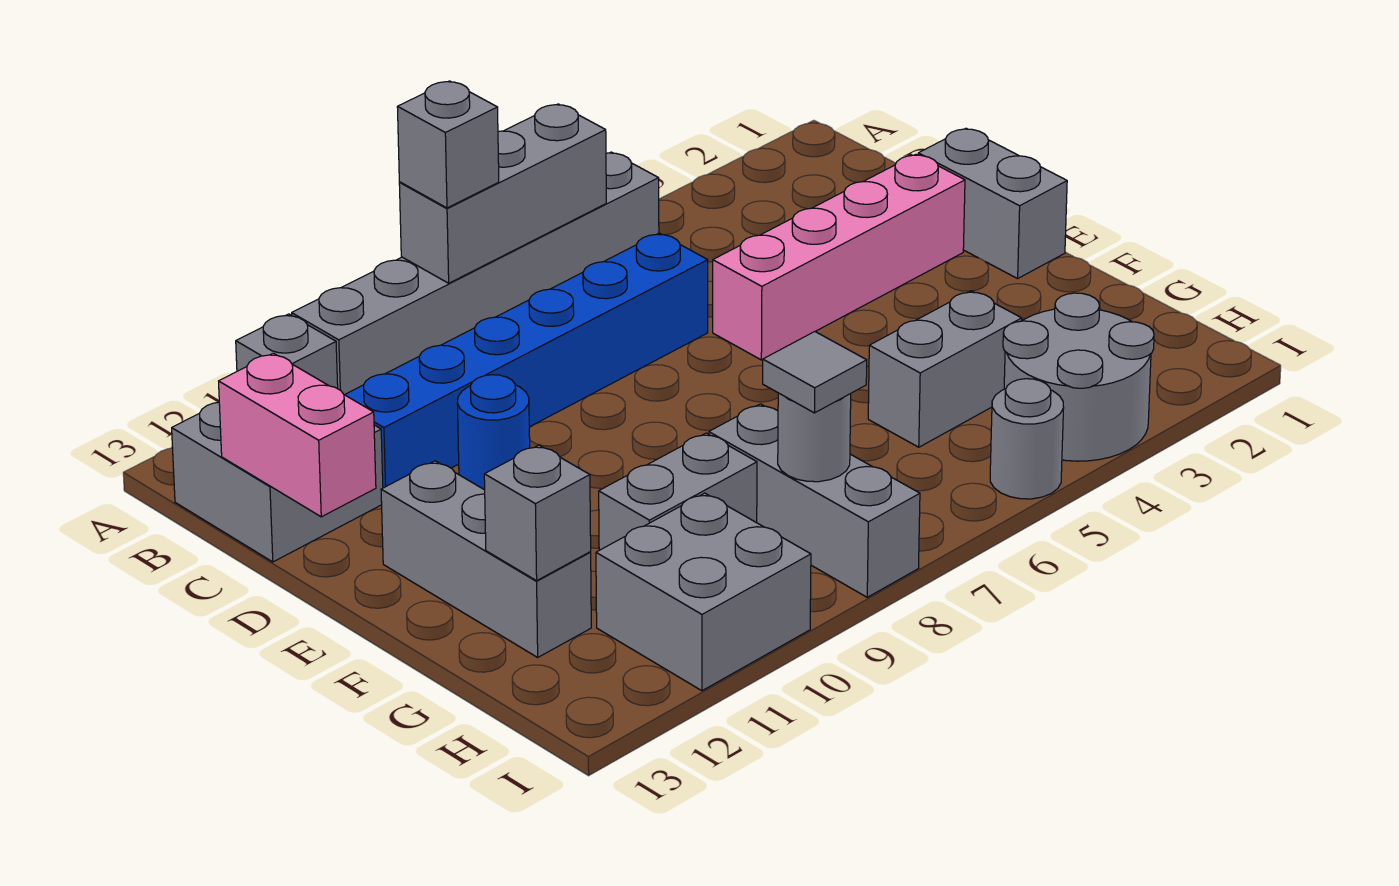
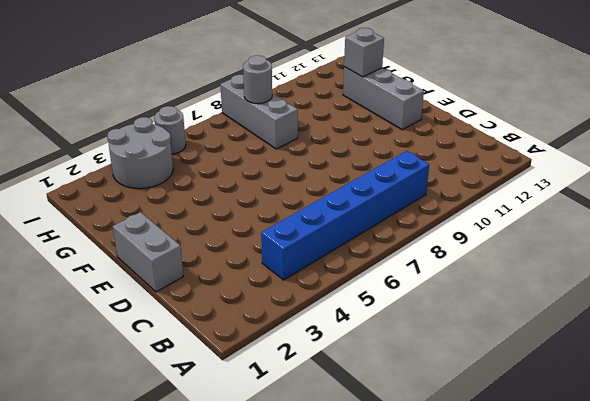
blue 1x6 brick [261,151,429,280] -> blue 1x6 brick moved to [345,233,708,488]
none -> grey 1x6 brick [292,152,659,395]
none -> grey 1x1 brick [236,314,338,389]
none -> grey 2x2 brick [172,402,383,562]

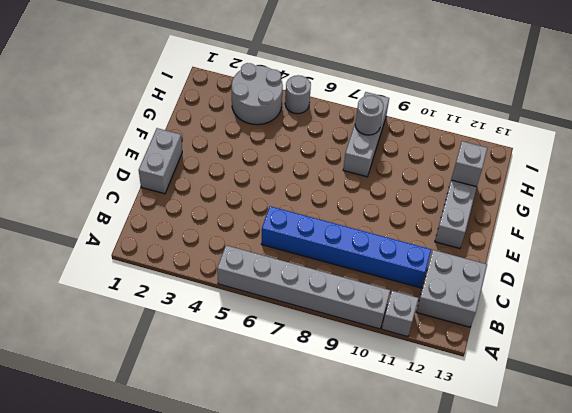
none -> pink 1x4 brick [713,154,965,360]
none -> blue 1x1 round brick [457,375,530,490]
none -> grey 1x2 brick [868,291,1022,447]

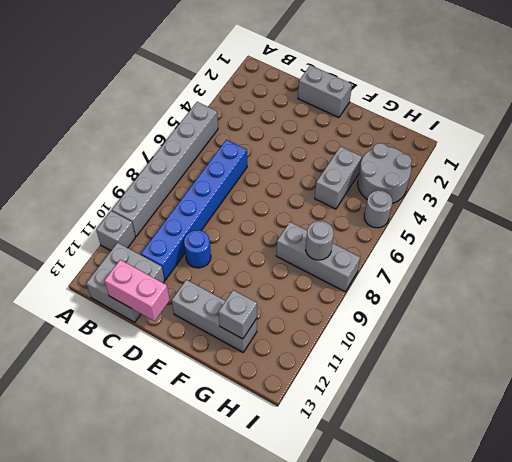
none -> pink 1x4 brick [713,154,965,360]
none -> grey 1x2 brick [599,433,757,550]
none -> grey 2x2 brick [596,493,811,691]

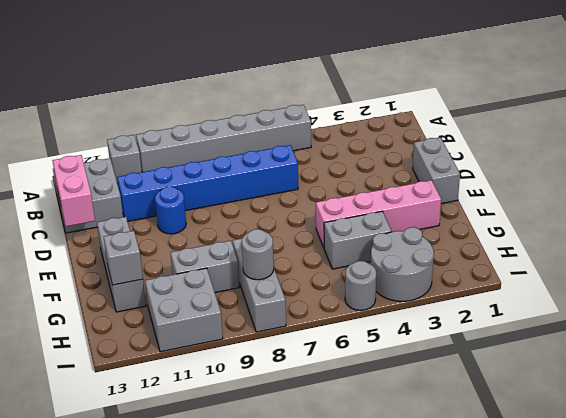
pink 1x4 brick [316,180,441,247] -> pink 1x4 brick moved to [713,154,965,360]
none -> grey 1x3 brick [399,104,606,283]
none -> grey 1x1 brick [397,81,499,208]
none -> grey 1x1 tile [763,332,867,413]

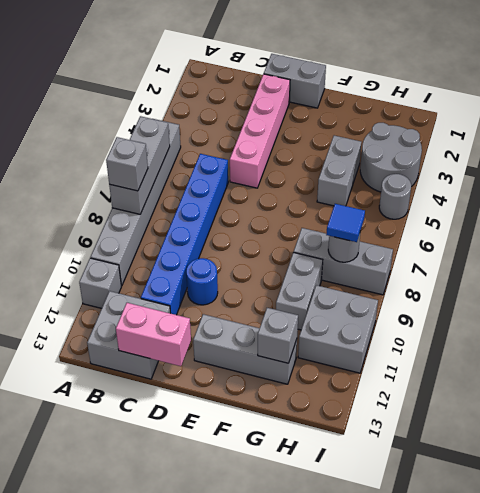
blue 1x1 tile [326,204,365,242] -> grey 1x1 tile [763,332,867,413]

